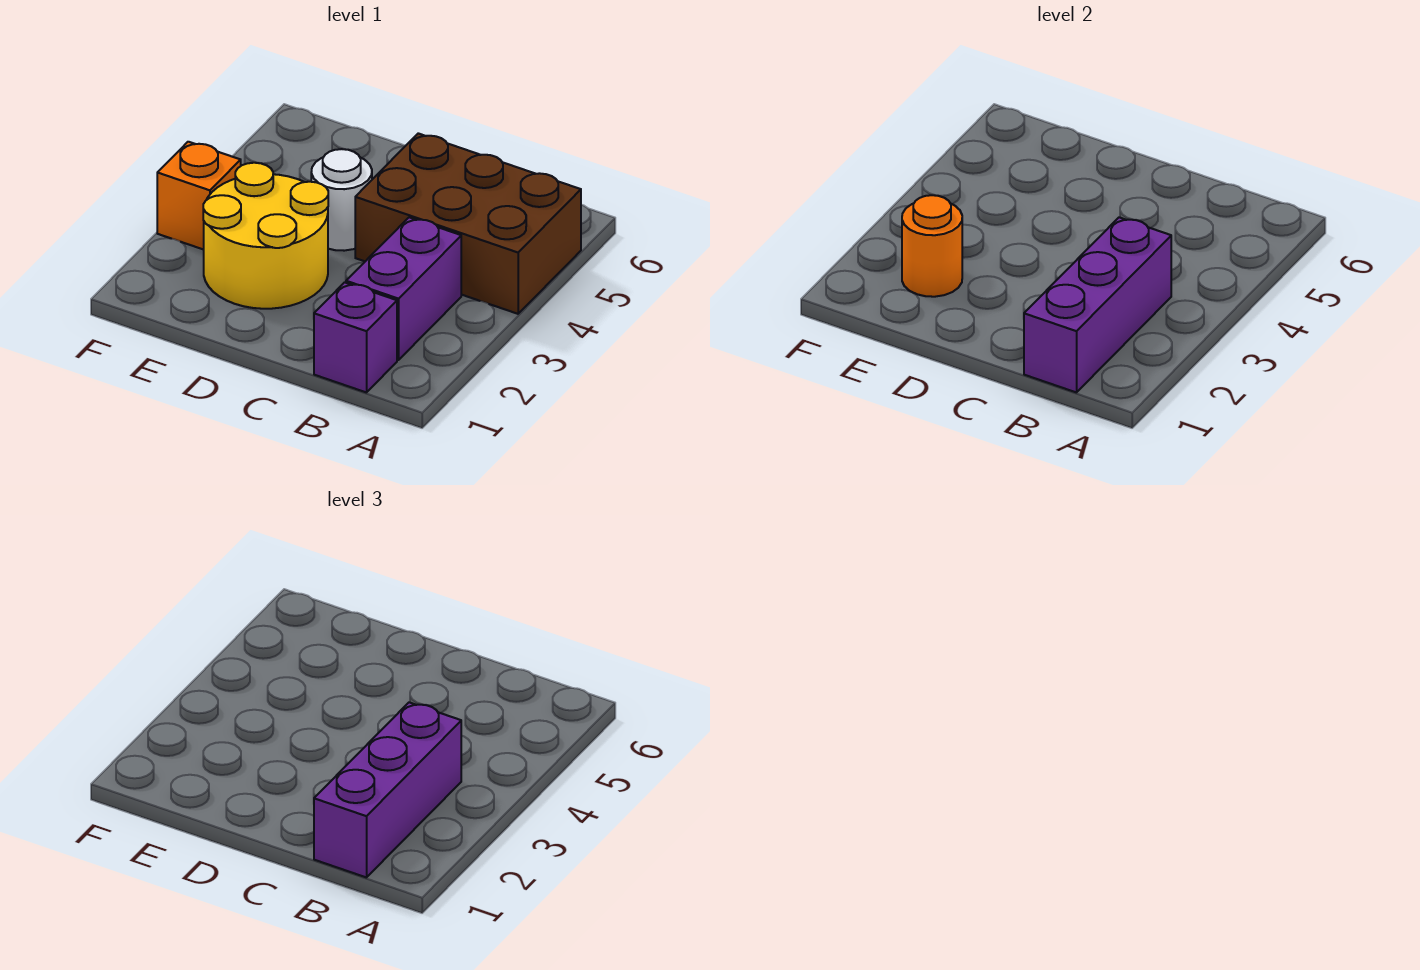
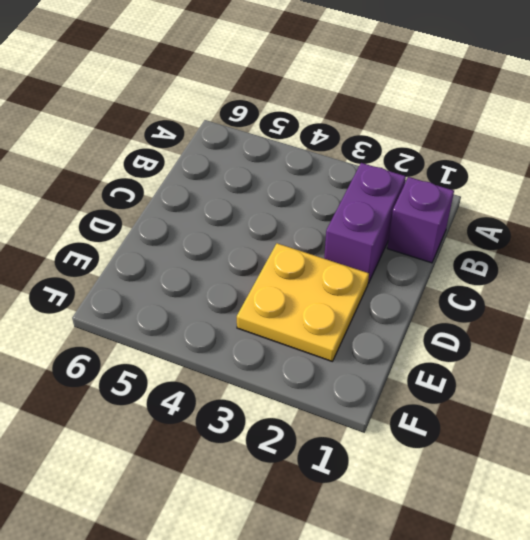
purple 1x2 brick [324,163,406,283] -> purple 1x2 brick turned to [346,217,461,360]
yellow 2x2 plate [237,243,369,361] -> yellow 2x2 round brick [203,163,328,309]
none -> brown 2x3 brick [355,133,581,314]
none -> white 1x1 round brick [311,149,372,251]

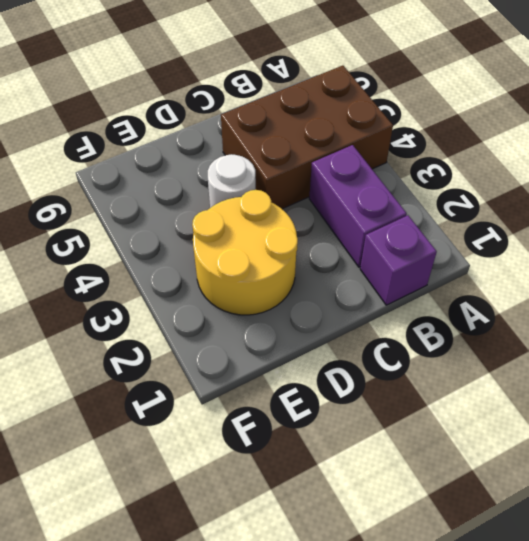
none -> orange 1x1 brick [157,142,241,250]
none -> purple 1x3 brick [1024,217,1171,393]

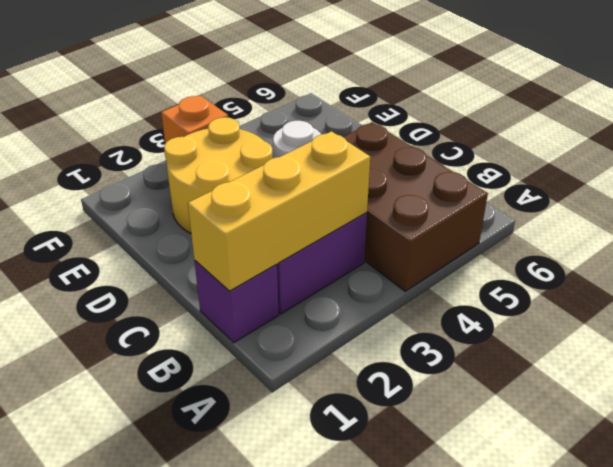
yellow 1x3 brick [188,131,370,291] -> purple 1x3 brick [1024,217,1171,393]
none -> orange 1x1 round brick [902,195,962,297]
none -> purple 1x3 brick [314,702,461,878]

